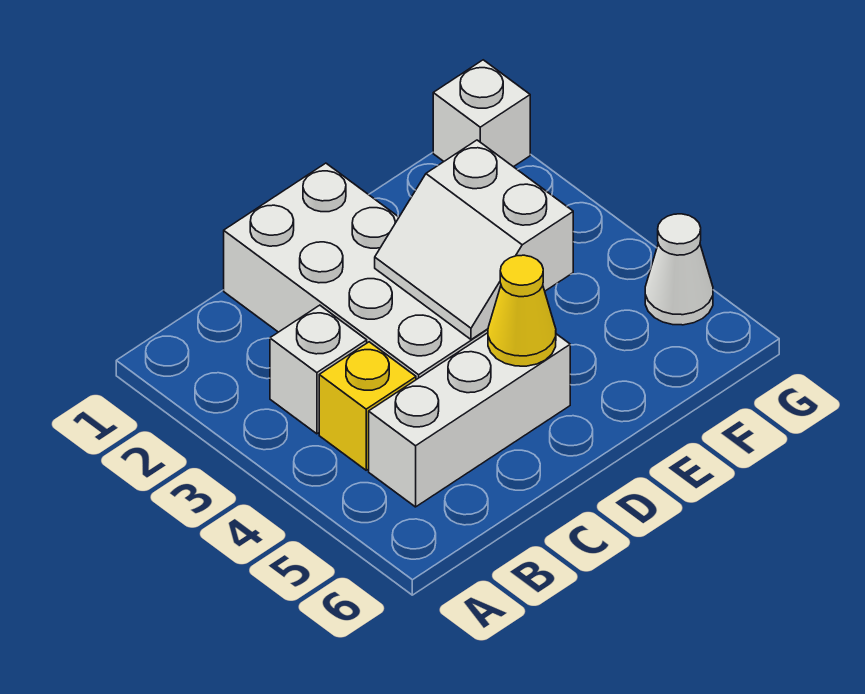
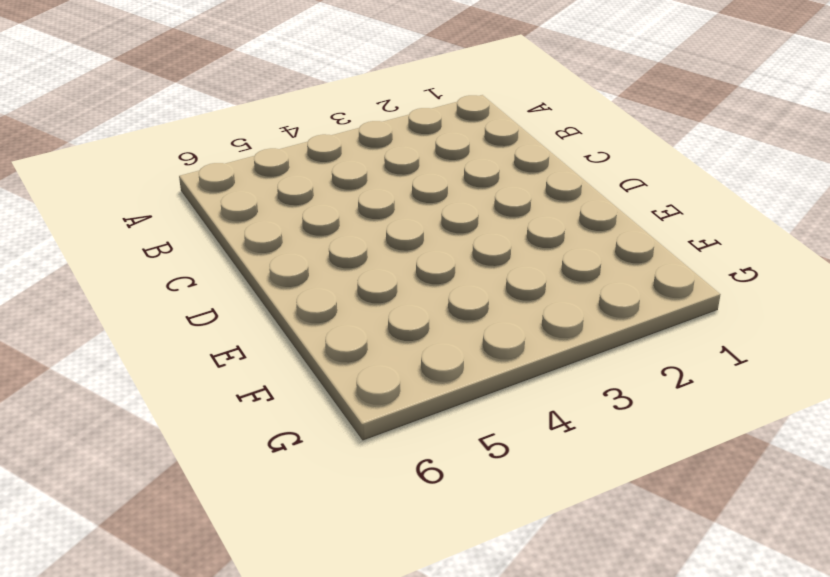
none -> white 1x1 brick [270,305,367,434]
none -> yellow 1x1 brick [319,342,416,470]

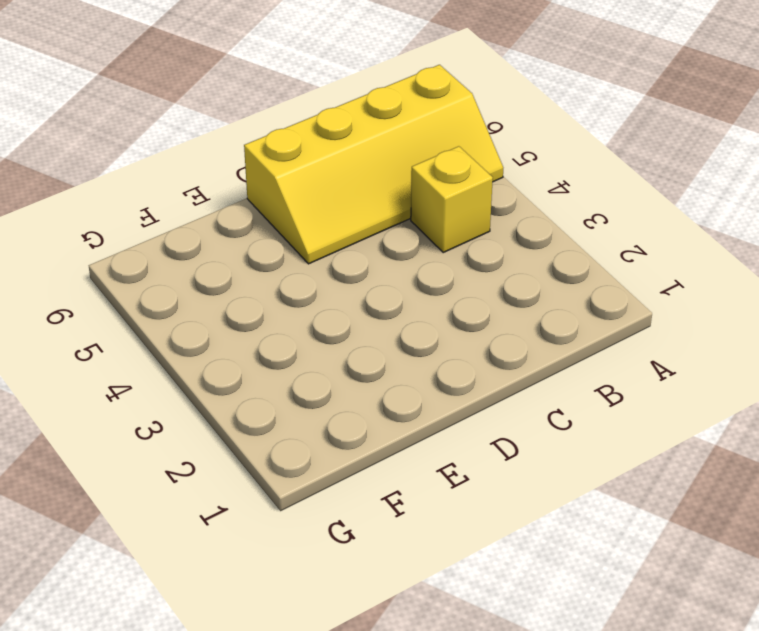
yellow 2x4 slope [244,65,503,264] -> white 1x3 brick [369,333,570,507]
none -> white 1x1 brick [270,305,367,434]
none -> white 2x4 brick [224,163,488,380]

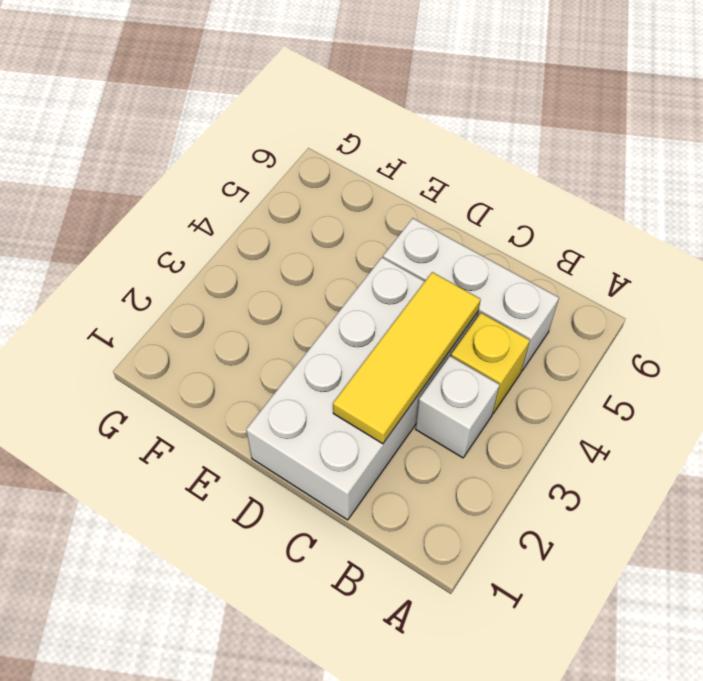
yellow 1x3 tile [333,272,481,444] -> none
none -> white 1x1 brick [433,60,530,167]
none -> white 1x1 cone [645,214,713,325]

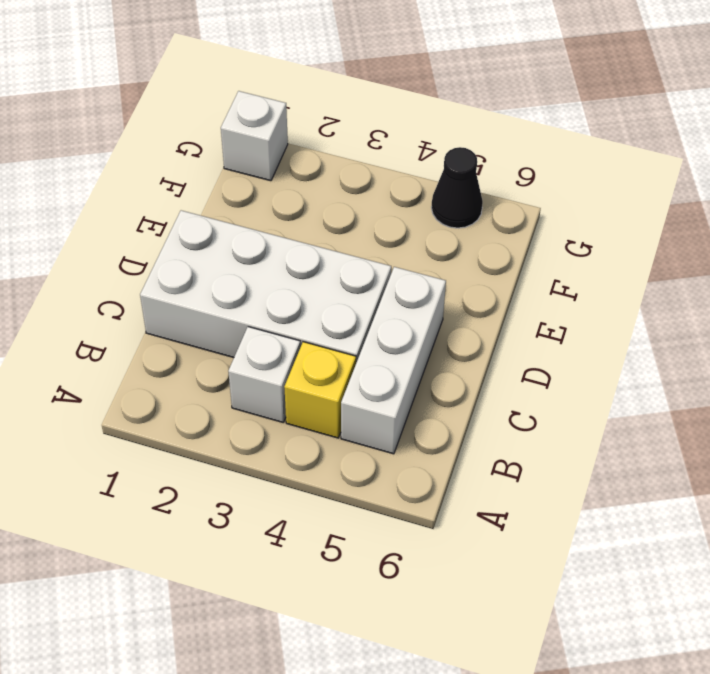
black 1x1 cone [431,147,483,228] -> white 1x1 cone [645,214,713,325]
none -> white 2x2 slope [375,140,573,340]
none -> yellow 1x1 cone [488,255,556,366]

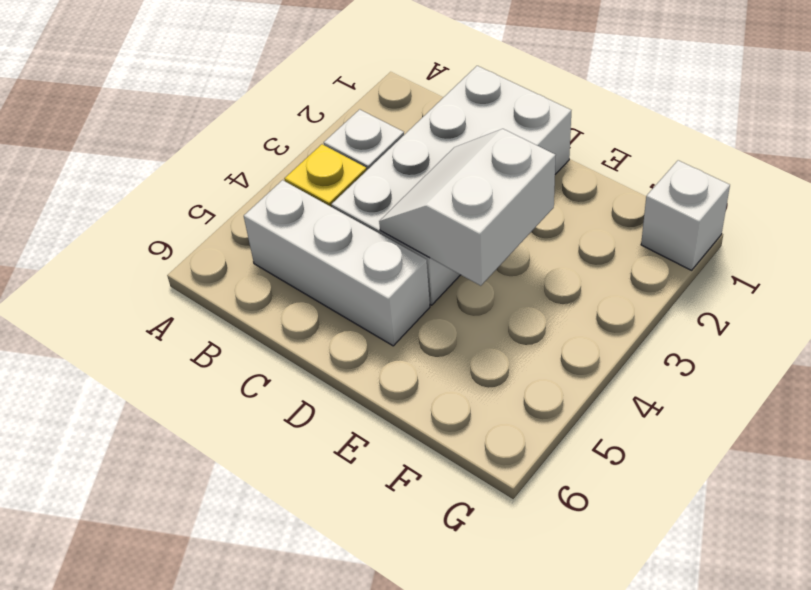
none -> white 1x1 cone [645,214,713,325]
none -> yellow 1x1 cone [488,255,556,366]

